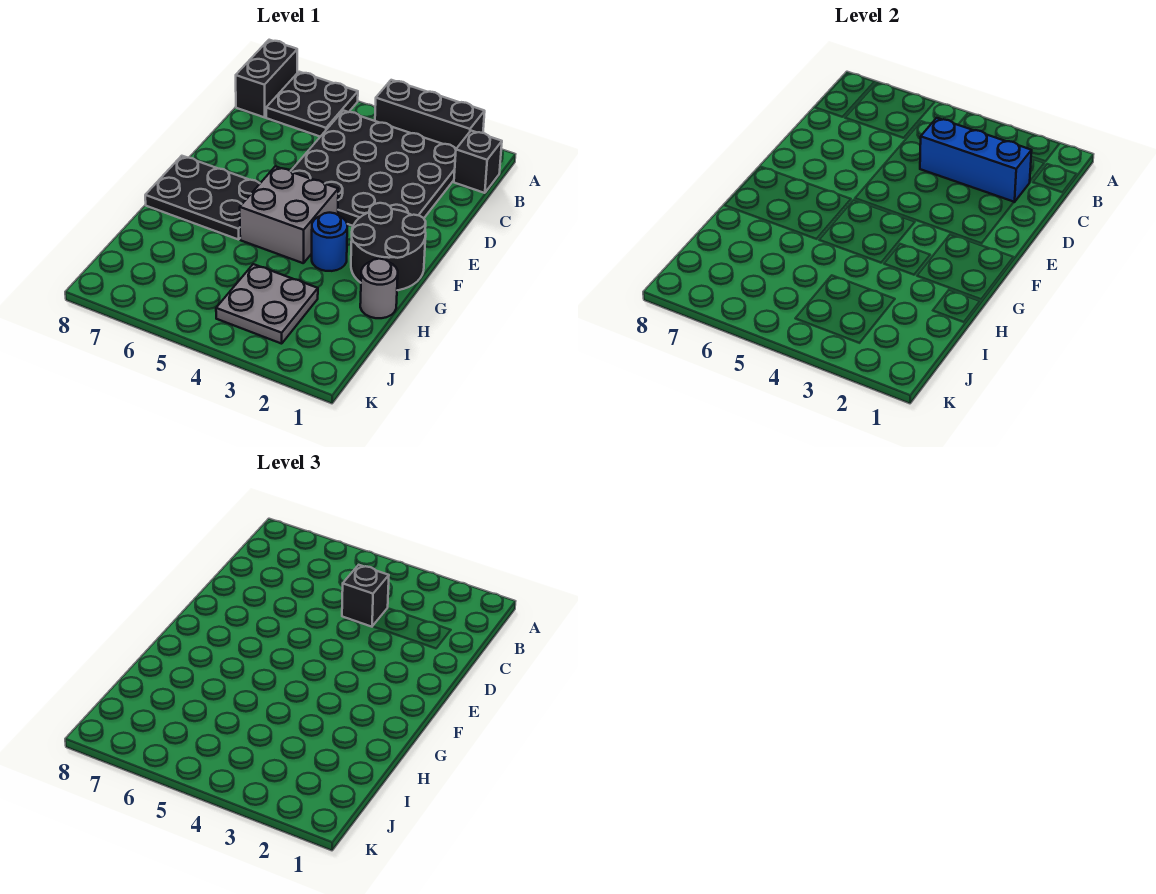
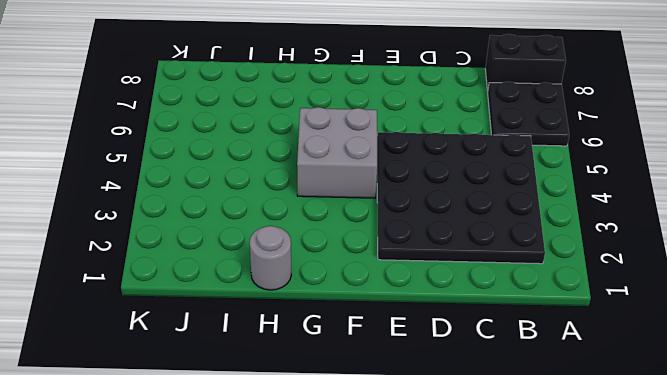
none -> black 1x3 brick [375,80,485,149]
none -> black 1x1 brick [454,131,502,193]
none -> black 2x2 round brick [351,203,426,290]

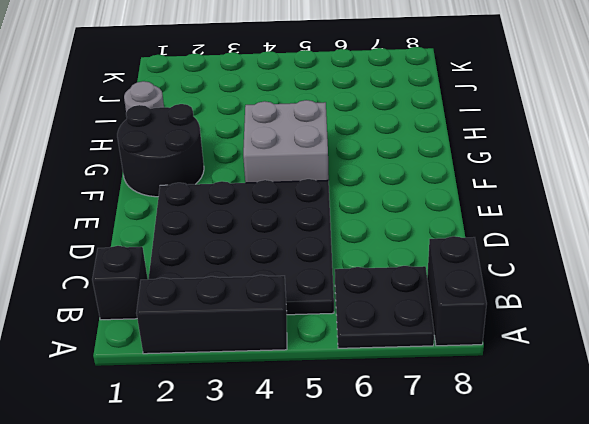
none -> black 2x3 plate [145,156,260,240]
none -> blue 1x1 round brick [312,213,347,271]
none -> grey 2x2 plate [216,264,318,344]

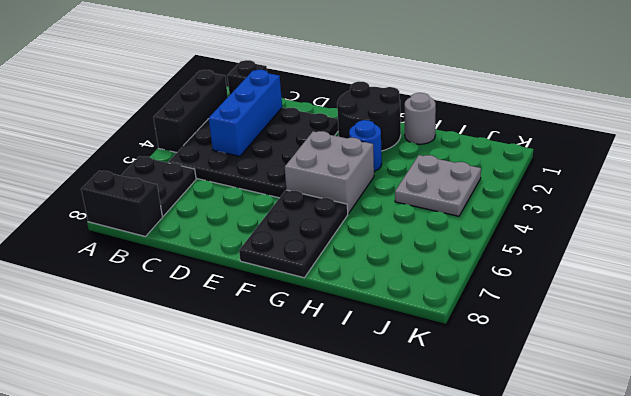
none -> black 1x1 brick [342,565,389,627]

